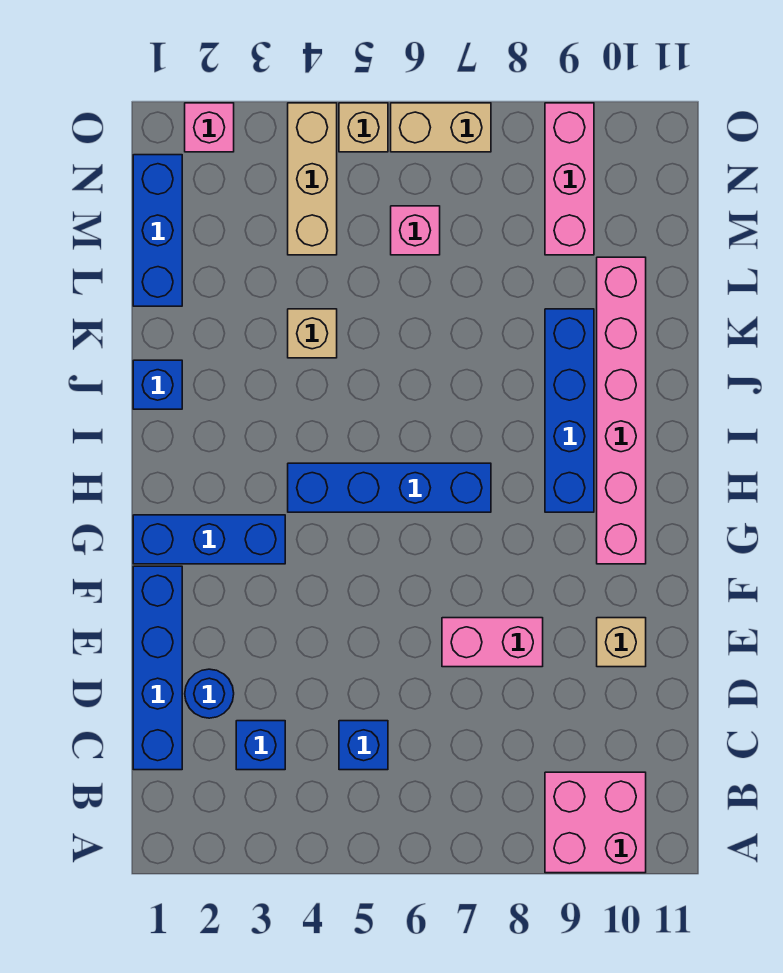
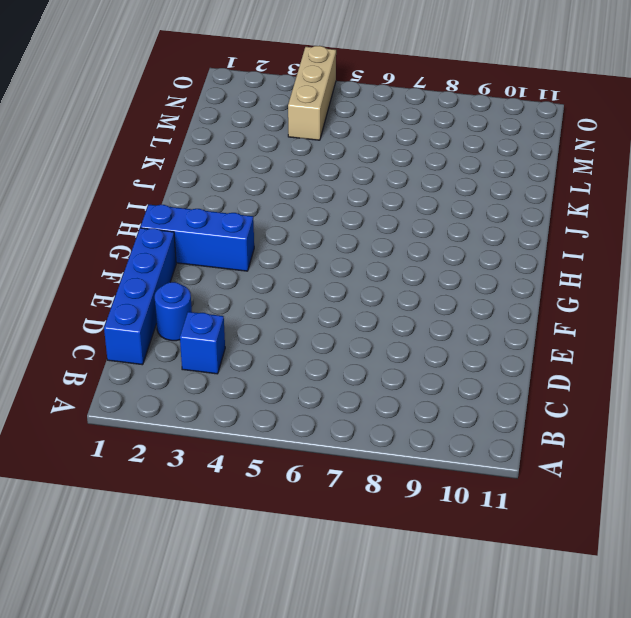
none -> pink 2x2 brick [545,772,646,873]
none -> blue 1x1 brick [339,721,388,770]
none -> pink 1x2 brick [442,618,543,667]

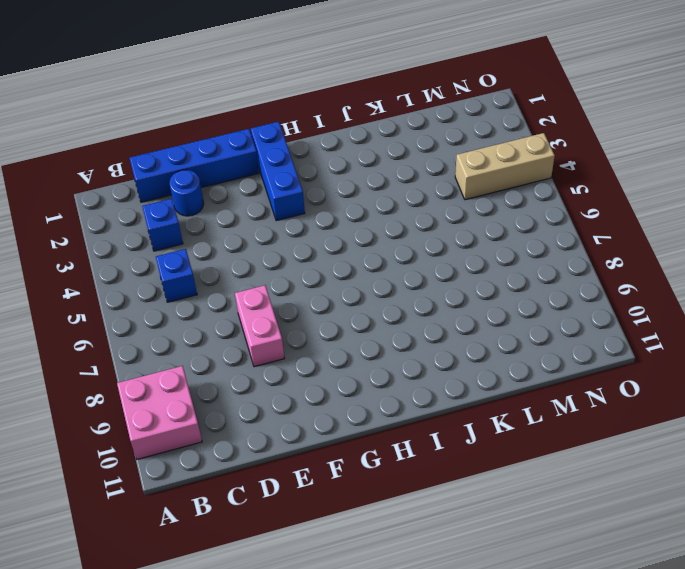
none -> tan 1x1 brick [597,618,646,667]
none -> pink 1x6 brick [597,257,646,564]
none -> blue 1x4 brick [288,463,491,512]

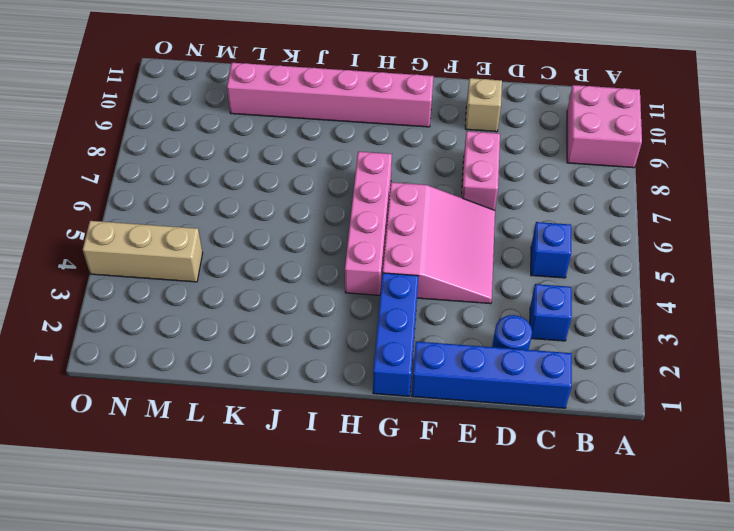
pink 3x3 slope [383,182,495,304] -> none
pink 1x4 brick [345,152,392,295] -> blue 1x4 brick [288,463,491,512]
none -> blue 1x4 brick [545,309,594,512]
none -> blue 1x1 brick [133,360,182,409]
none -> tan 1x1 brick [288,309,337,358]

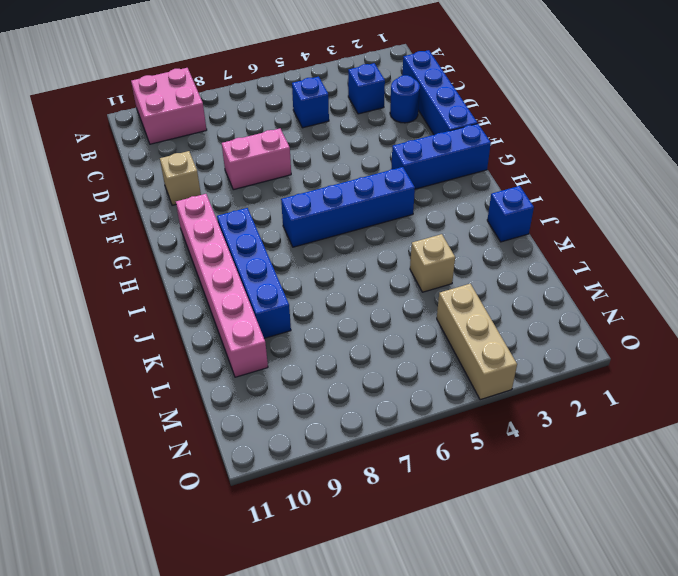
none -> blue 1x3 brick [133,155,182,306]
none -> pink 1x1 brick [391,206,440,255]
none -> pink 1x3 brick [545,103,594,255]

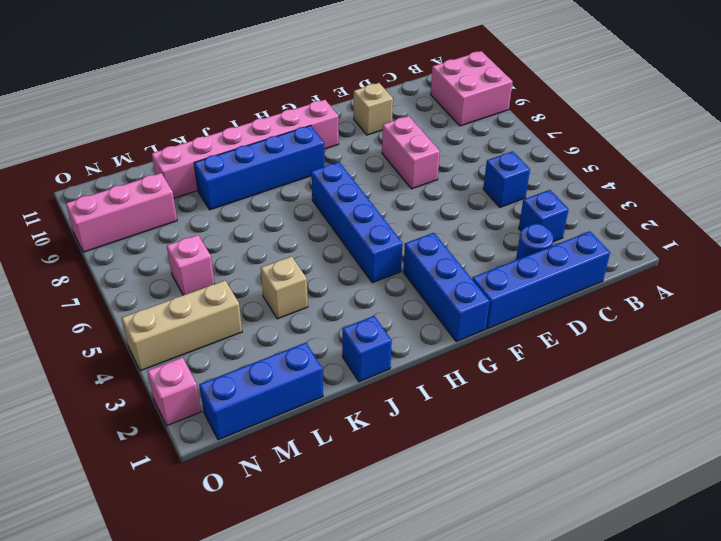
none -> tan 1x1 brick [339,103,388,152]
none -> tan 1x2 brick [391,103,491,152]

